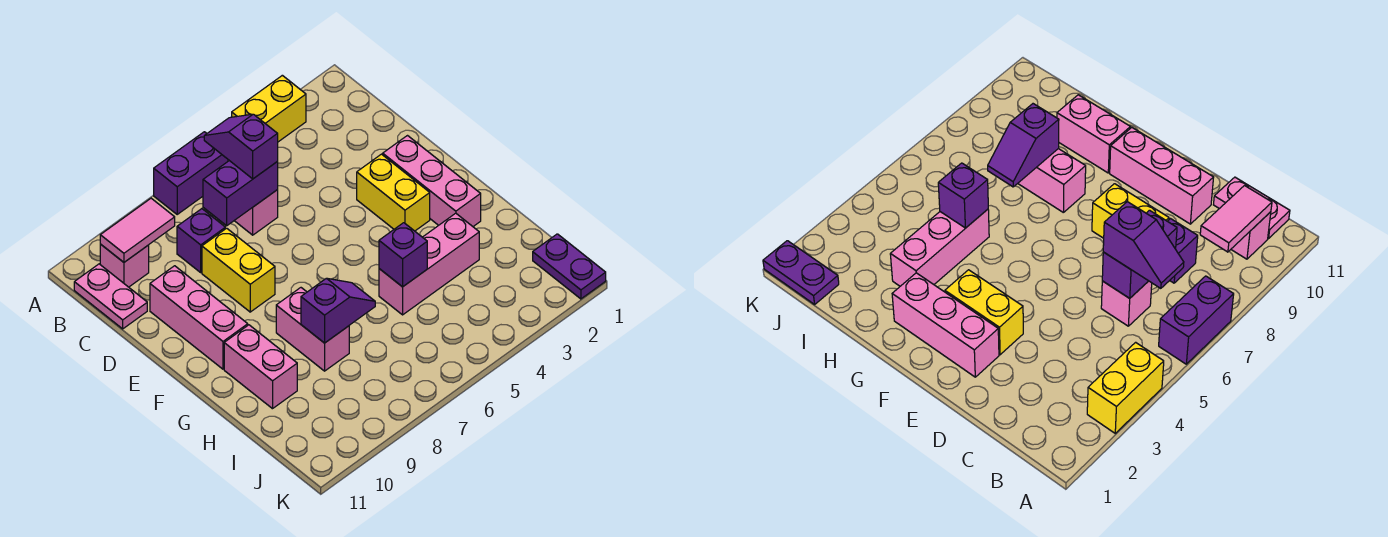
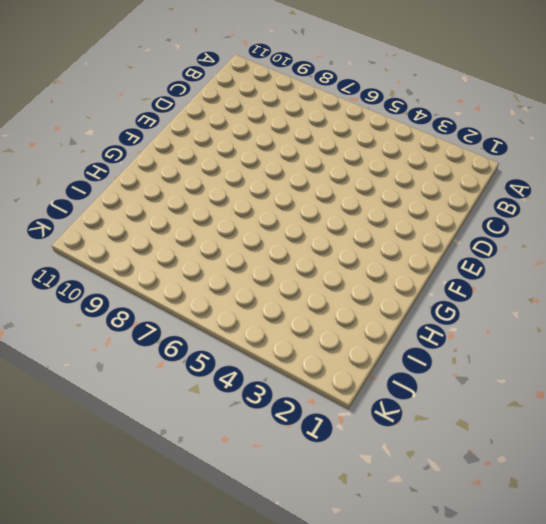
none -> yellow 1x2 brick [232,75,306,142]
none -> purple 1x2 brick [154,132,228,214]
none -> pink 1x1 brick [100,244,149,287]

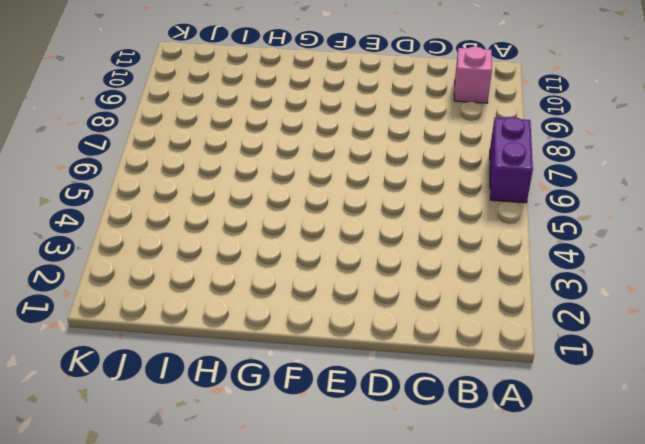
none -> yellow 1x2 brick [232,75,306,142]
none -> pink 1x2 plate [74,264,147,329]
none -> pink 1x1 brick [234,190,278,235]

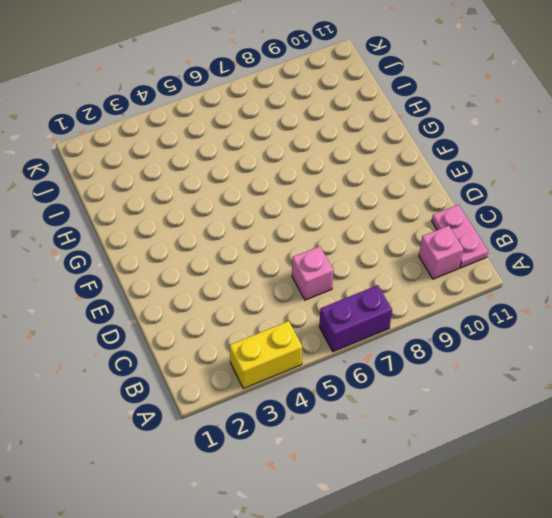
none -> purple 1x1 brick [177,209,225,272]
none -> yellow 1x2 brick [202,228,275,312]
none -> pink 1x3 brick [150,266,248,369]

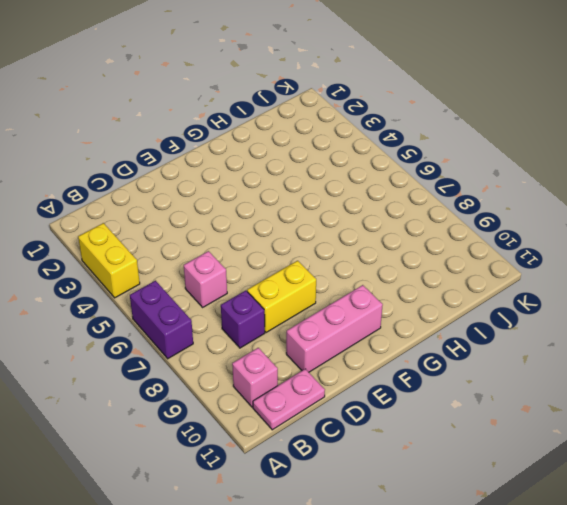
none -> pink 1x3 brick [383,136,481,226]
none -> yellow 1x2 brick [357,154,430,231]
none -> pink 1x2 brick [276,288,349,371]

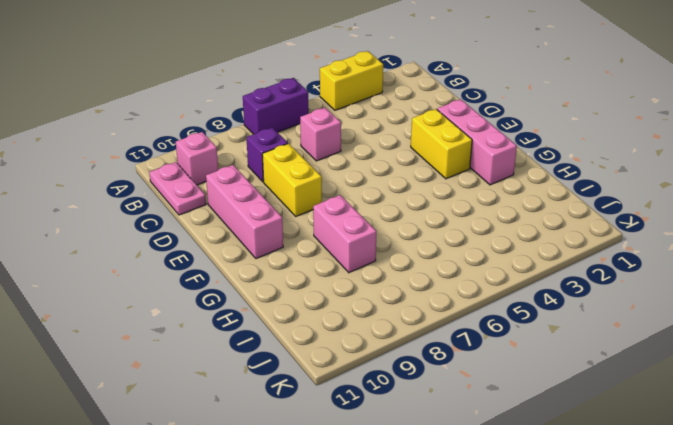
none -> pink 1x2 brick [224,325,297,409]
none -> pink 1x3 brick [379,213,479,315]
none -> purple 1x2 plate [533,234,606,299]

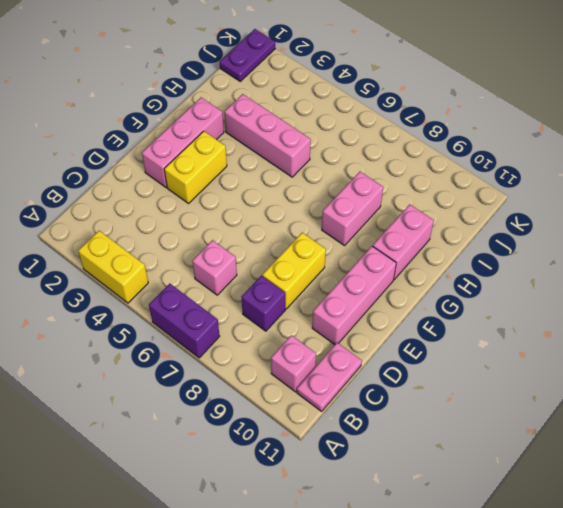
none -> pink 1x2 tile [100,198,175,262]
none -> purple 1x2 brick [203,161,278,226]
none -> purple 1x1 brick [379,223,427,287]

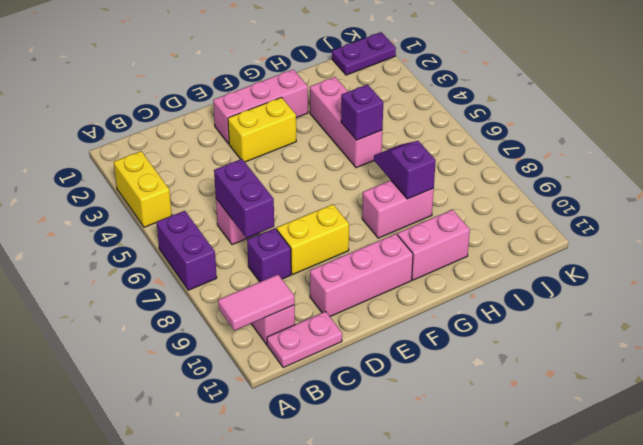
pink 1x2 tile [218,275,295,331] -> pink 1x2 tile turned to [100,198,175,262]
none -> purple 1x2 slope [204,114,278,179]

